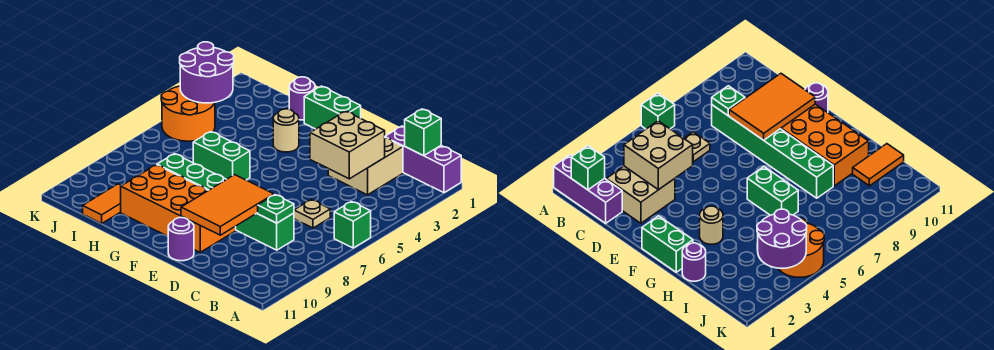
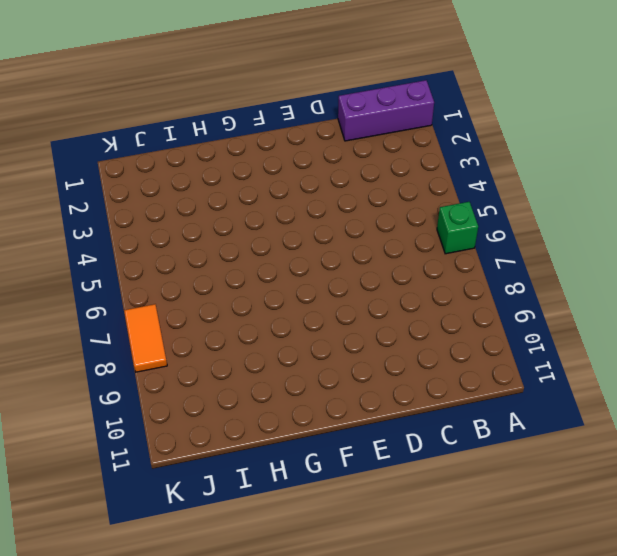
orange 1x2 tile [124,304,167,372] -> orange 1x2 tile moved to [83,184,121,223]
none -> tan 2x2 brick [328,138,403,195]
none -> tan 1x1 plate [294,200,330,228]
none -> green 1x6 brick [157,154,294,250]

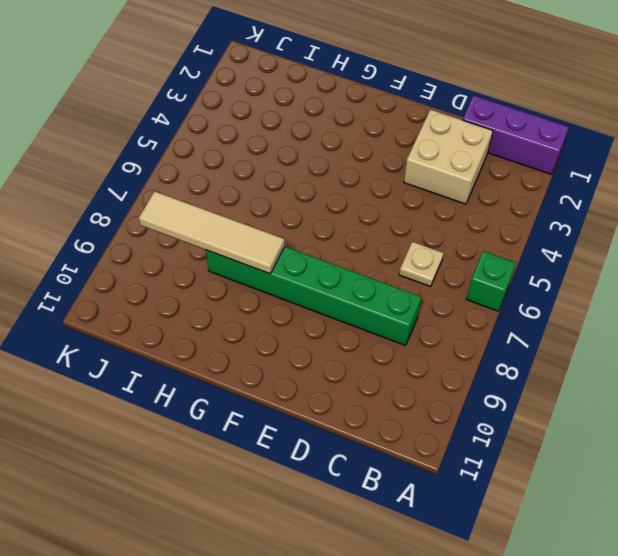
tan 1x4 tile [139,191,285,274] -> none
none -> orange 2x4 brick [121,165,236,252]
none -> purple 1x1 round brick [168,218,194,261]
none -> green 1x2 brick [304,86,361,129]

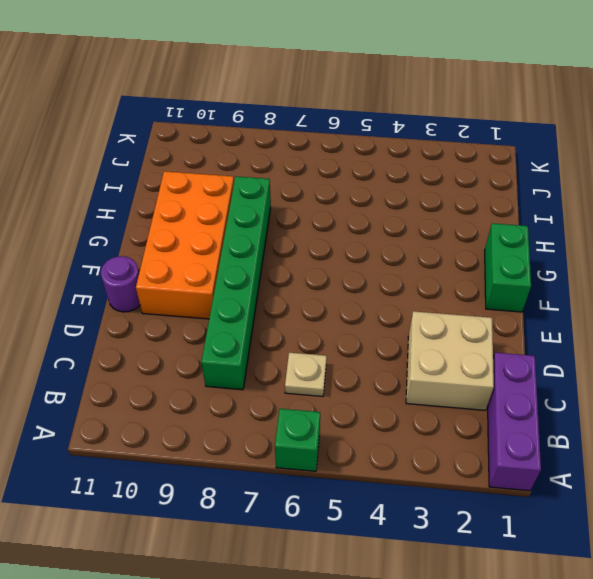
none -> tan 1x1 round brick [273,109,299,152]
none -> green 1x2 brick [193,132,250,180]
none -> purple 1x1 round brick [289,77,315,120]

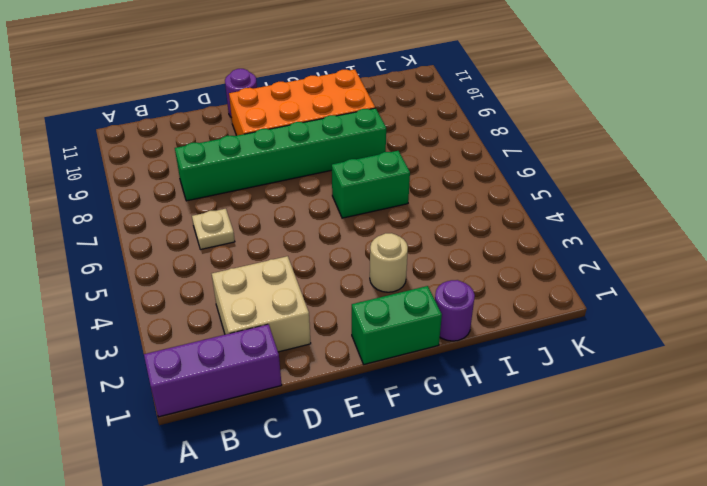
none -> green 1x1 brick [334,202,371,248]
none -> orange 1x2 tile [83,184,121,223]
none -> orange 2x2 round brick [161,86,215,141]

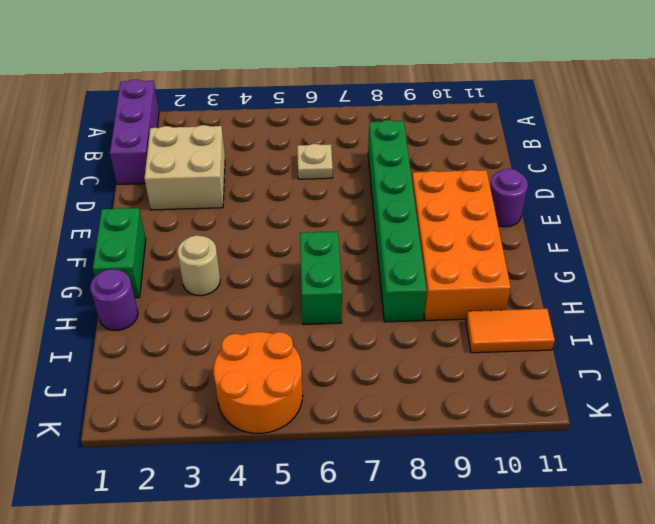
none -> green 1x1 brick [334,202,371,248]
none -> green 1x1 brick [405,109,441,156]
none -> tan 2x2 brick [310,111,385,179]

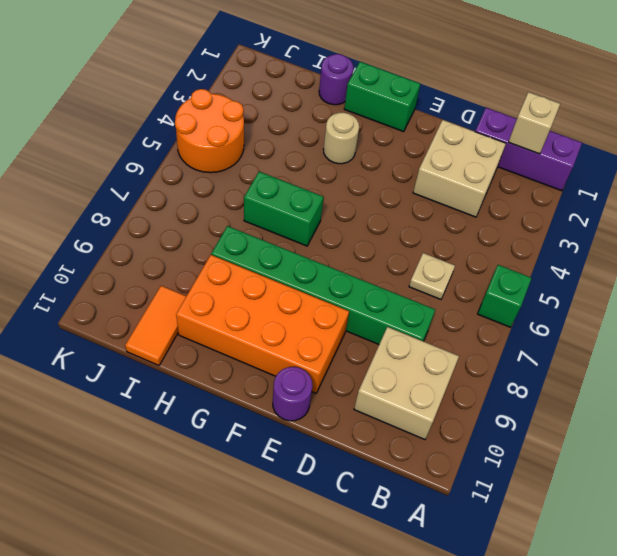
tan 1x1 brick [509,92,560,154] -> green 1x1 brick [405,109,441,156]
tan 2x2 brick [354,327,459,440] -> tan 2x2 brick moved to [310,111,385,179]
none -> green 1x1 plate [258,195,294,223]
none -> orange 2x3 tile [181,175,274,235]
none -> purple 2x2 round brick [180,42,234,103]

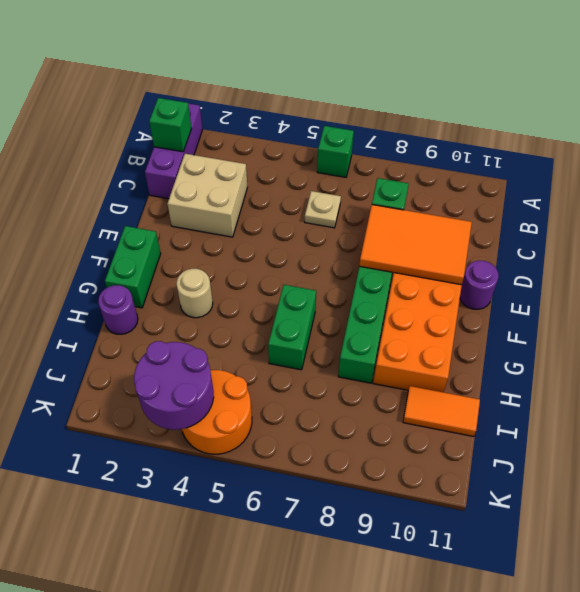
none -> tan 2x2 brick [310,111,385,179]

